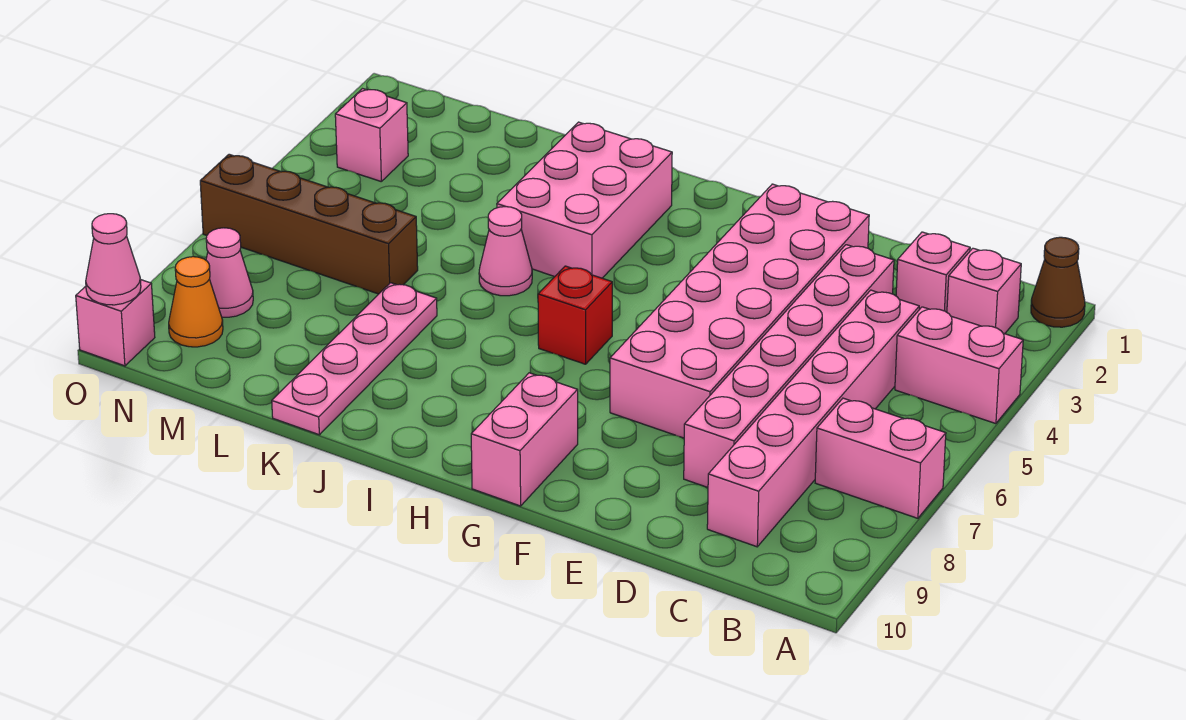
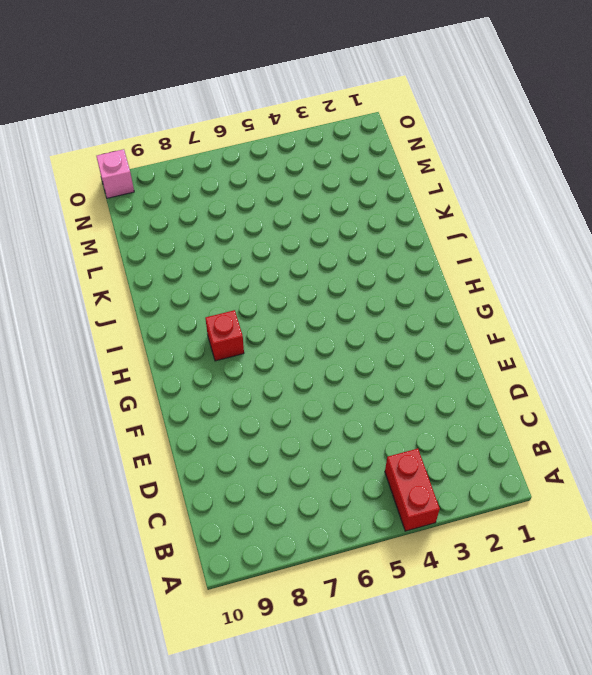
red 1x2 brick [385,448,440,531] -> pink 1x2 brick [895,307,1023,424]
red 1x1 brick [205,310,244,361] -> red 1x1 brick moved to [538,266,612,364]
none -> brown 1x1 cone [1031,237,1085,327]
none -> pink 1x2 brick [815,398,946,518]
none -> pink 1x1 brick [947,248,1021,334]

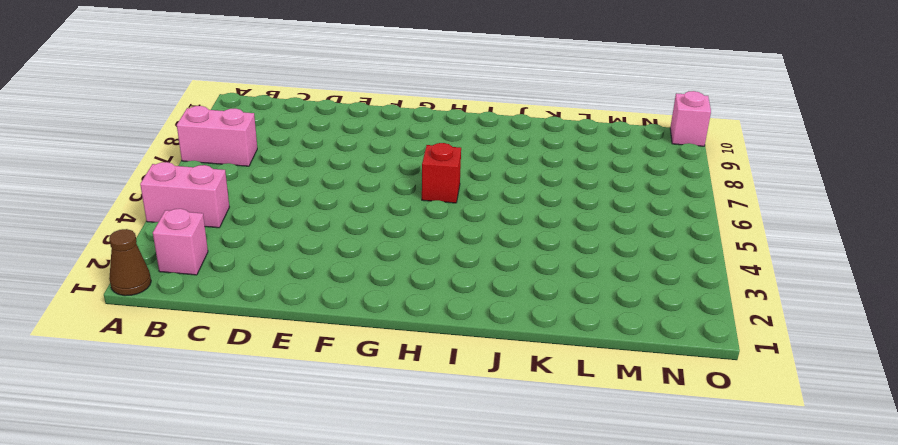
none -> pink 1x1 brick [896,232,970,312]
none -> pink 1x6 brick [707,290,919,547]
none -> pink 1x6 brick [684,245,894,487]

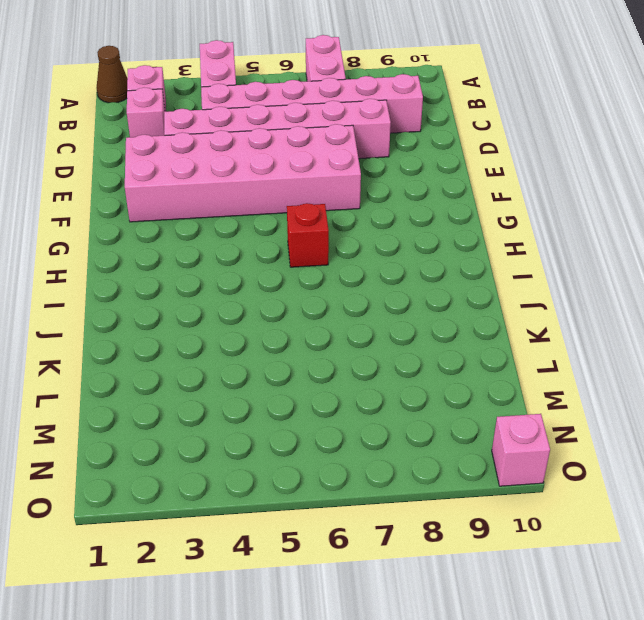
none -> pink 1x2 brick [471,373,578,506]
none -> pink 2x3 brick [497,122,672,278]
none -> pink 1x1 cone [479,207,532,296]

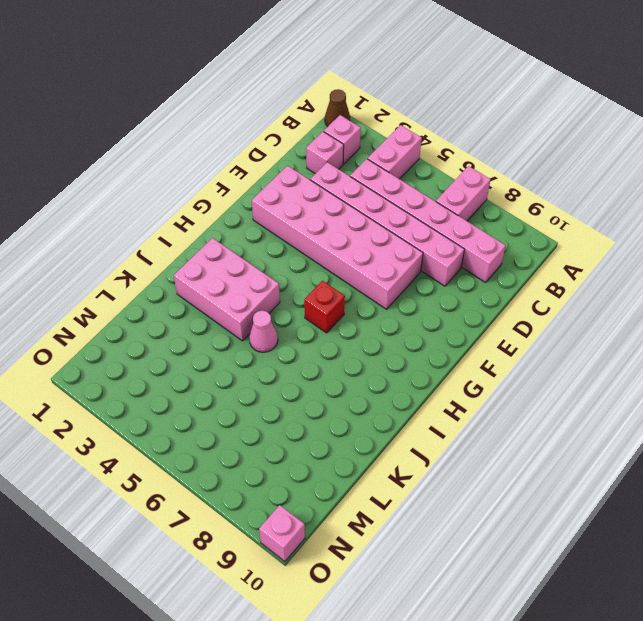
none -> pink 1x2 brick [471,373,578,506]
none -> pink 1x4 plate [272,283,437,435]
none -> brown 1x4 brick [200,154,418,294]

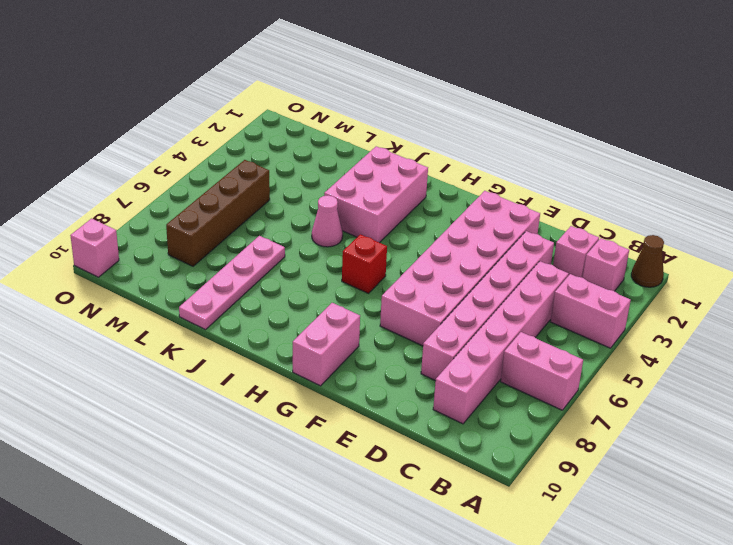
brown 1x4 brick [166,160,270,266] -> brown 1x4 brick turned to [200,154,418,294]
none -> pink 1x1 brick [335,89,408,181]
none -> pink 1x1 cone [206,228,253,317]
none -> orange 1x1 cone [169,257,223,347]

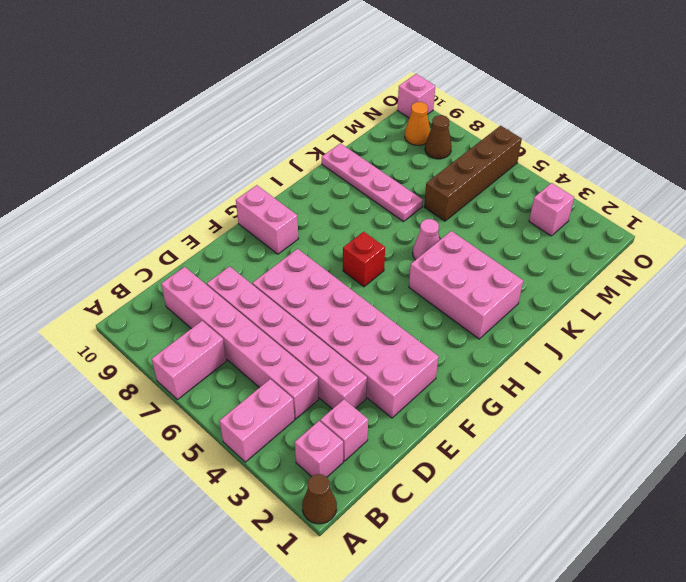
brown 1x1 cone [425,115,452,159] -> pink 1x1 cone [206,228,253,317]
none -> pink 1x1 cone [86,214,141,305]

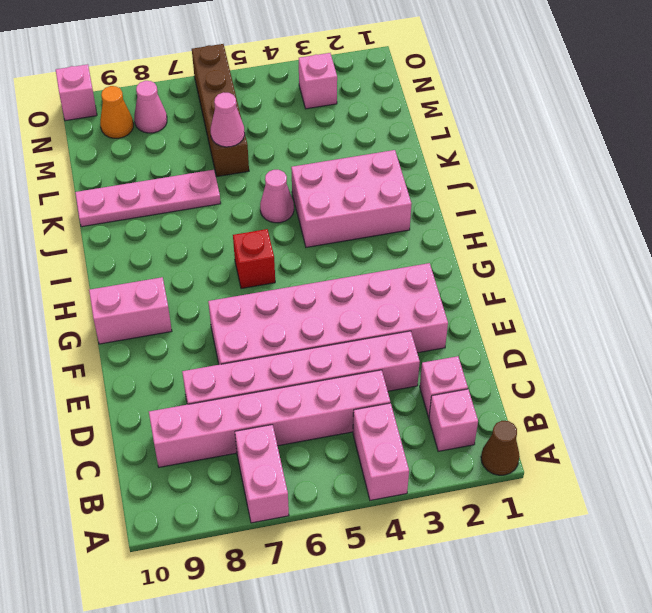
pink 1x1 cone [211,92,245,147] -> pink 1x1 cone moved to [86,214,141,305]

